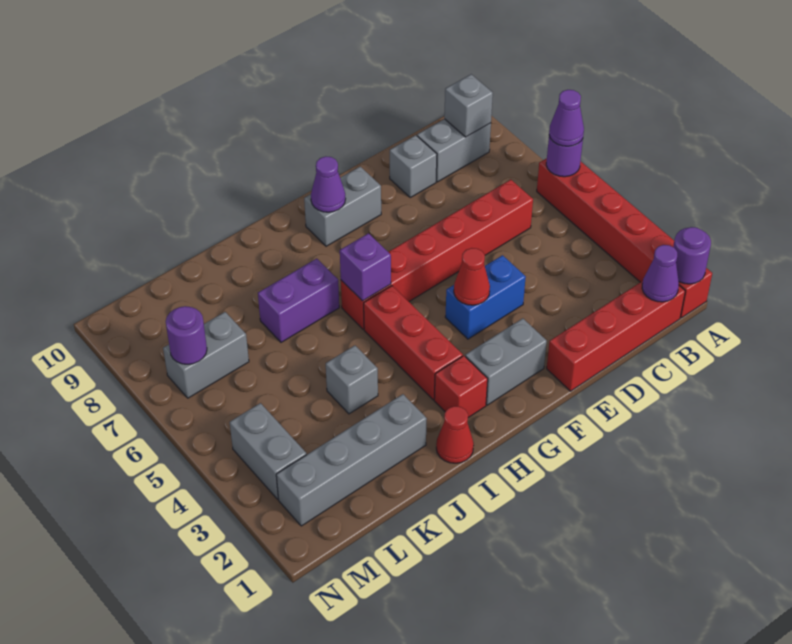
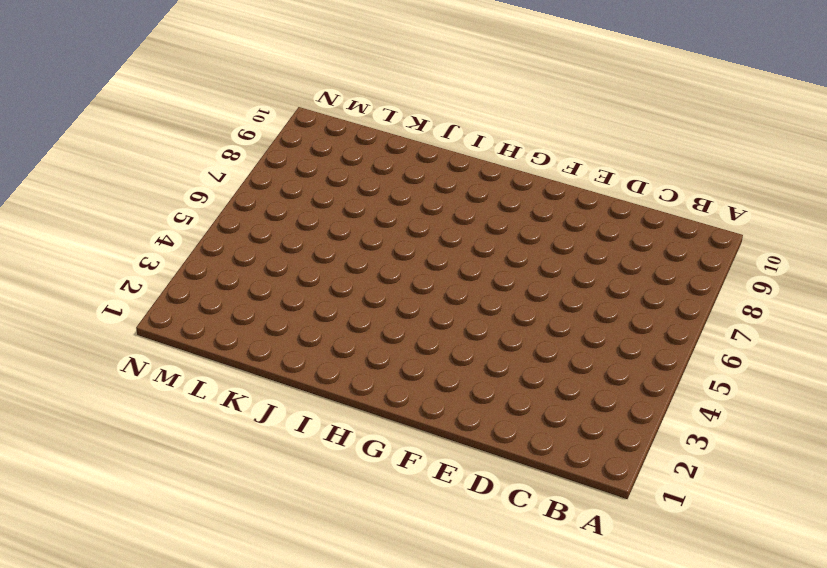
none -> red 1x6 brick [537,158,712,318]
none -> red 1x4 brick [547,281,685,391]
none -> grey 1x2 brick [417,119,491,182]

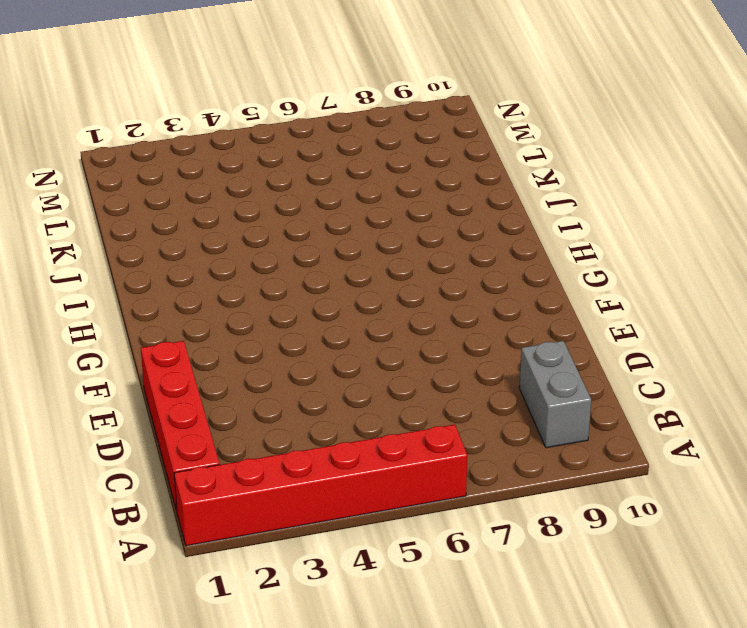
none -> red 1x6 brick [341,180,533,329]
none -> grey 1x1 brick [390,135,437,197]
none -> blue 1x2 brick [445,255,526,339]

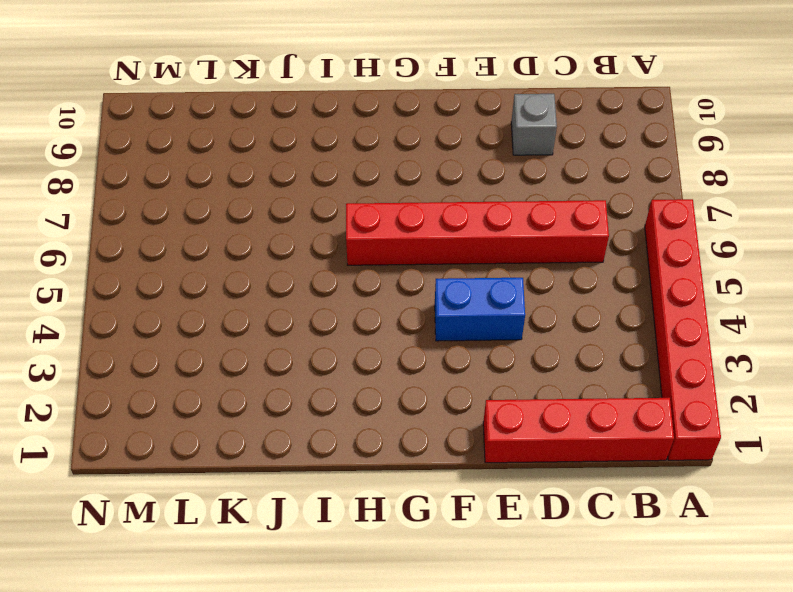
none -> grey 1x2 brick [417,119,491,182]
none -> grey 1x2 brick [465,318,547,405]
none -> grey 1x2 brick [304,167,381,246]

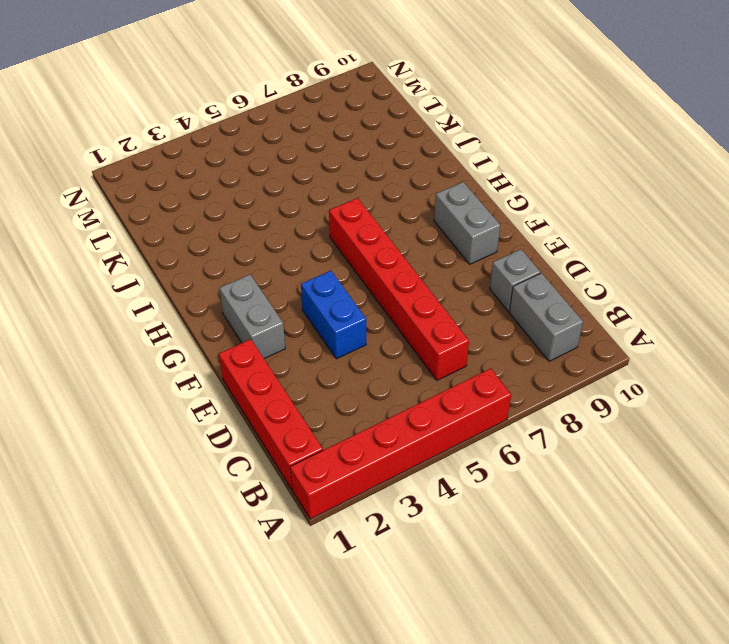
none -> red 1x1 brick [434,356,488,418]
none -> red 1x3 brick [364,286,463,400]
none -> red 1x1 cone [436,406,474,463]

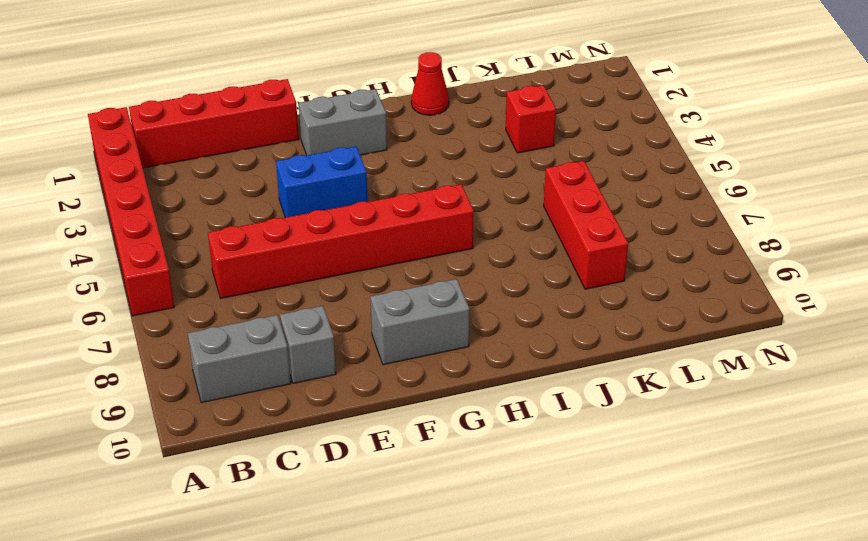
red 1x1 brick [506,85,556,153] -> red 1x1 brick moved to [434,356,488,418]
red 1x3 brick [544,161,628,289] -> red 1x3 brick moved to [364,286,463,400]
none -> purple 1x2 brick [258,259,339,342]
none -> grey 1x4 brick [276,394,427,526]
none -> grey 1x1 brick [326,346,378,414]

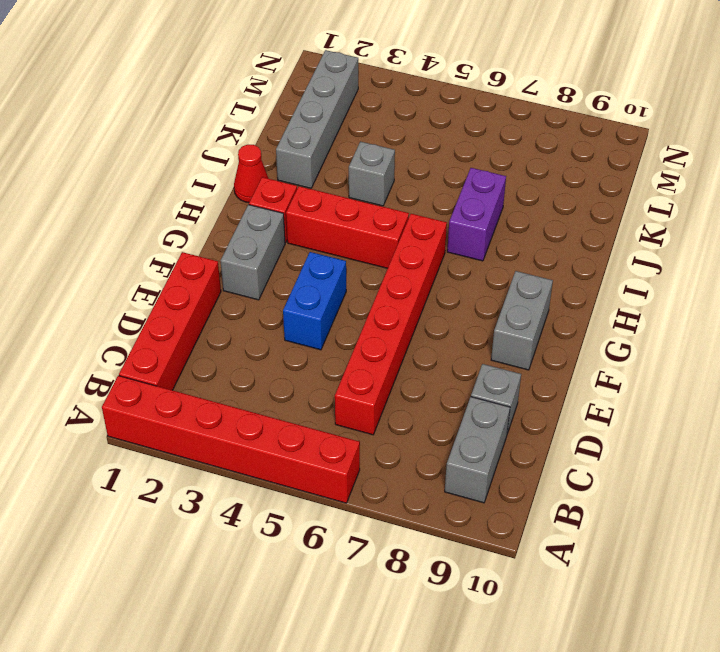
none -> grey 1x2 brick [163,312,249,398]
none -> grey 1x2 brick [230,403,307,499]
none -> purple 1x1 round brick [673,227,711,284]

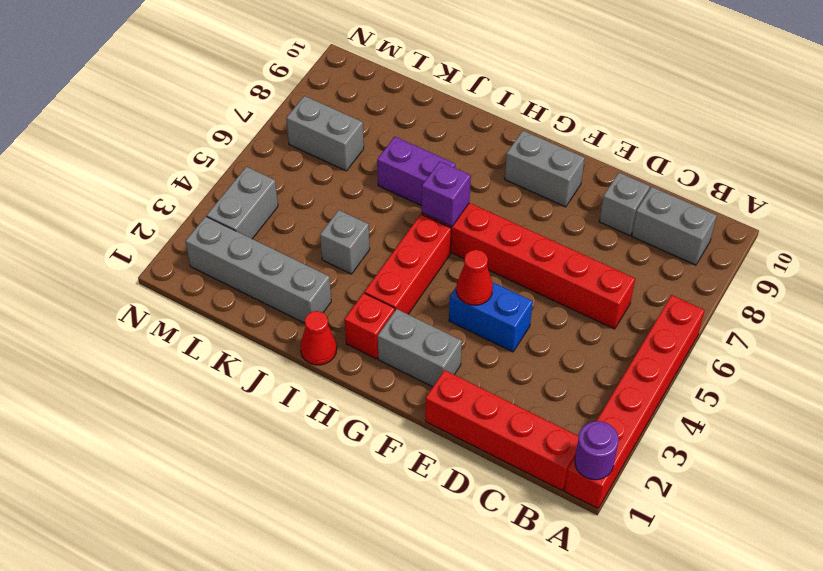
none -> purple 1x1 round brick [546,136,583,177]
none -> purple 1x1 cone [642,245,679,302]
none -> grey 1x1 brick [444,74,493,137]

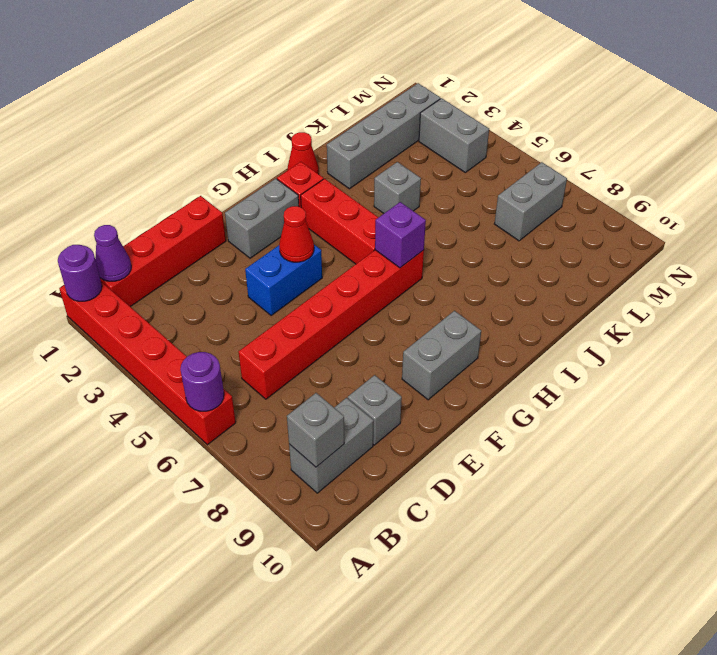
none -> purple 1x2 brick [258,259,339,342]
none -> purple 1x1 cone [311,156,346,212]
none -> purple 1x1 round brick [166,306,207,364]

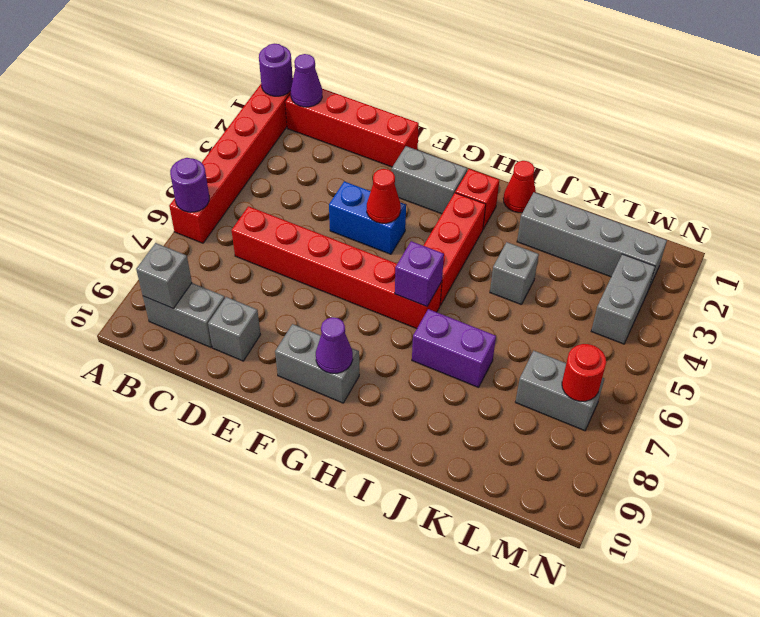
red 1x1 round brick [562,344,606,401] -> purple 1x1 round brick [166,306,207,364]
none -> purple 1x1 cone [549,90,584,146]

